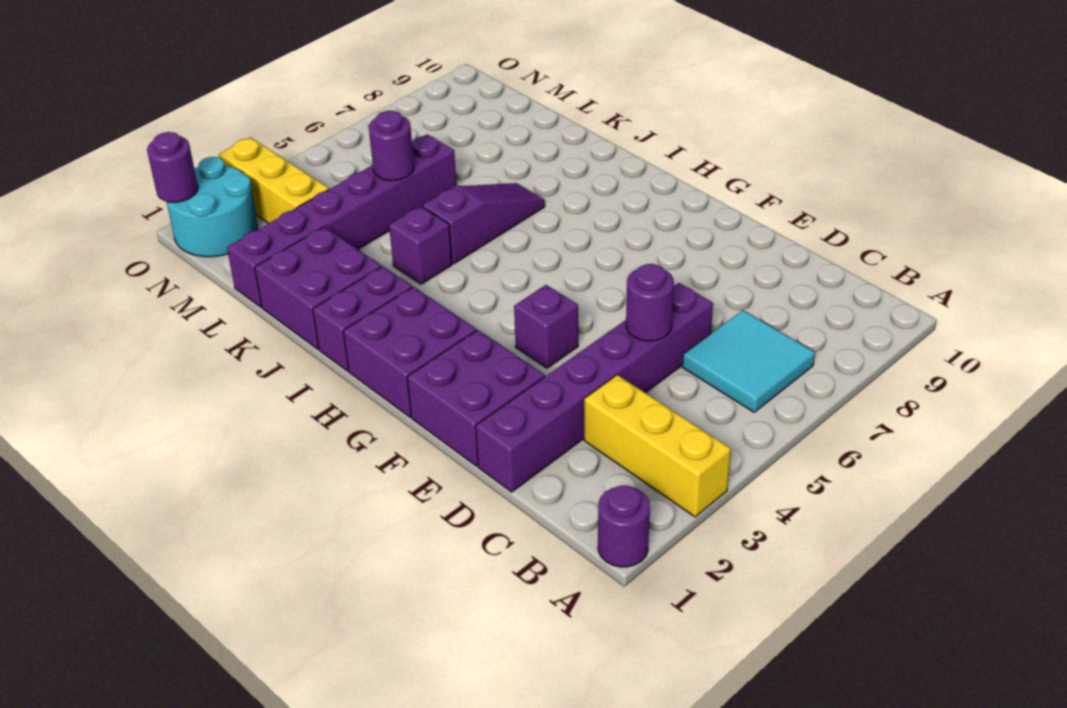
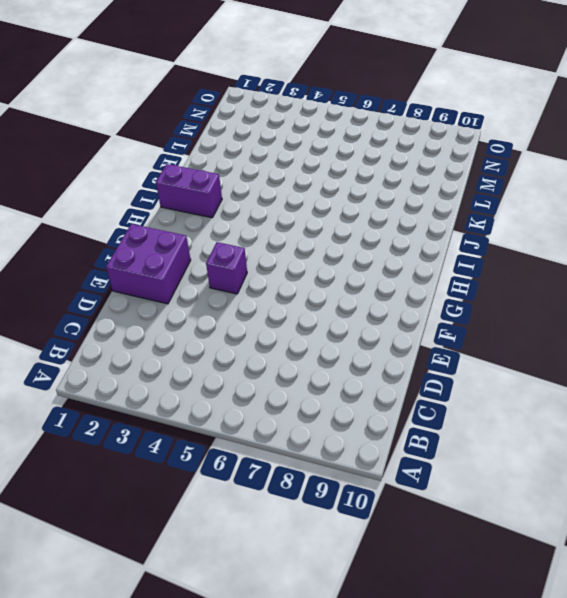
none -> purple 1x1 round brick [598,486,650,567]
none -> yellow 1x3 brick [584,375,731,517]
none -> cyan 2x2 tile [682,310,815,412]

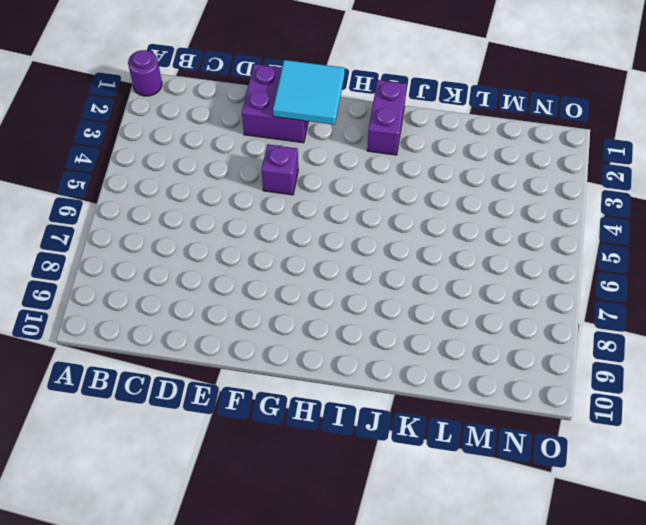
cyan 2x2 tile [273,60,345,125] -> cyan 2x2 tile moved to [682,310,815,412]
none -> yellow 1x3 brick [584,375,731,517]
none -> purple 1x6 brick [476,283,713,492]
none -> purple 2x2 brick [343,287,476,417]

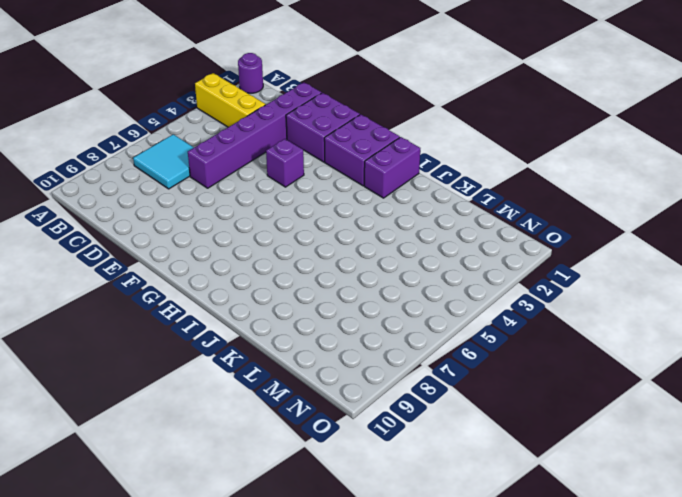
none -> purple 2x2 brick [255,227,382,349]
none -> purple 1x1 brick [389,206,452,284]
none -> purple 1x3 slope [422,183,545,264]

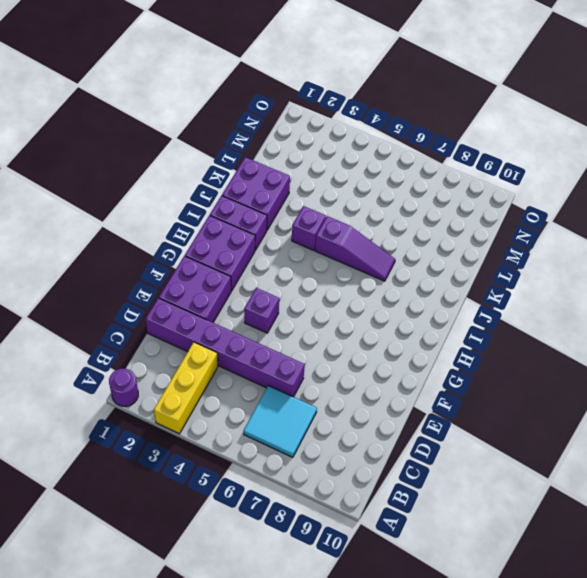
none -> purple 1x6 brick [227,134,457,307]
none -> yellow 1x3 brick [219,137,329,223]
none -> cyan 2x2 round brick [167,157,258,257]

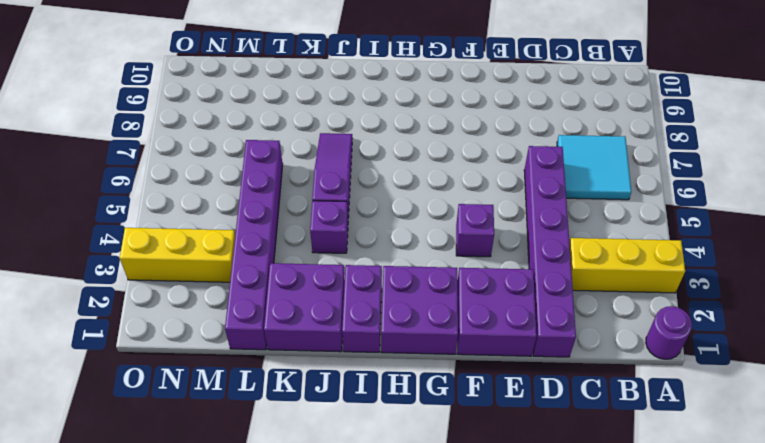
none -> cyan 2x2 round brick [167,157,258,257]
none -> purple 1x1 round brick [626,264,674,341]
none -> purple 1x1 round brick [369,111,414,180]

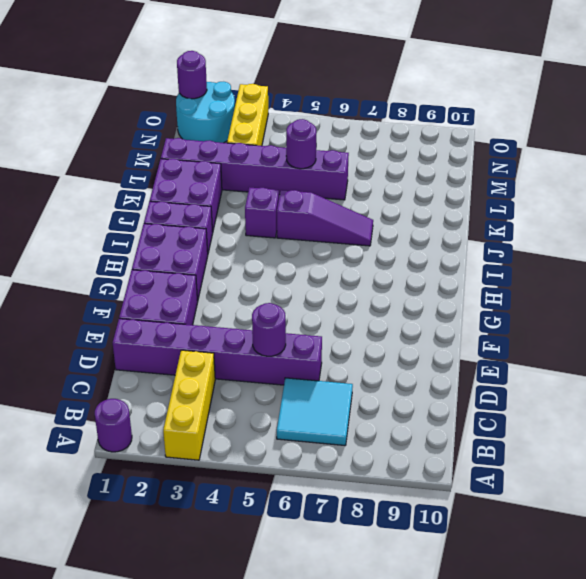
none -> purple 1x1 brick [514,285,578,368]

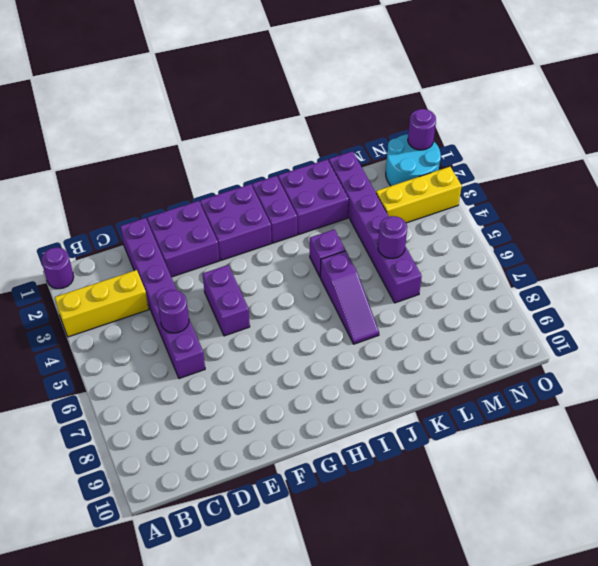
purple 1x2 brick [203,265,250,336] -> purple 1x1 brick [514,285,578,368]
none -> cyan 2x2 tile [682,310,815,412]

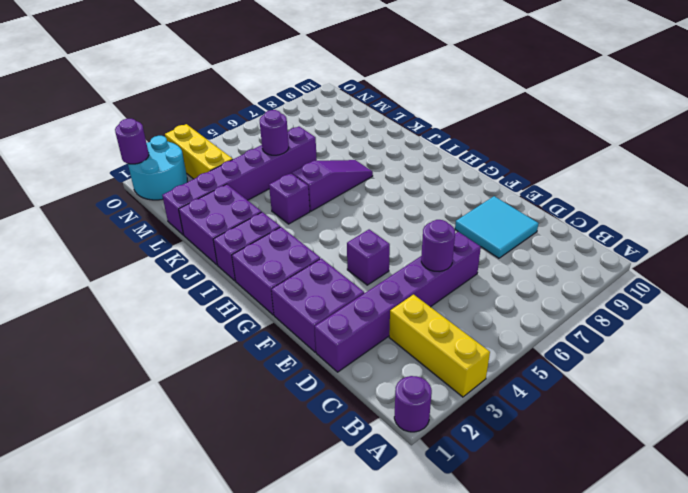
cyan 2x2 tile [455,196,539,258] -> cyan 2x2 tile moved to [682,310,815,412]

